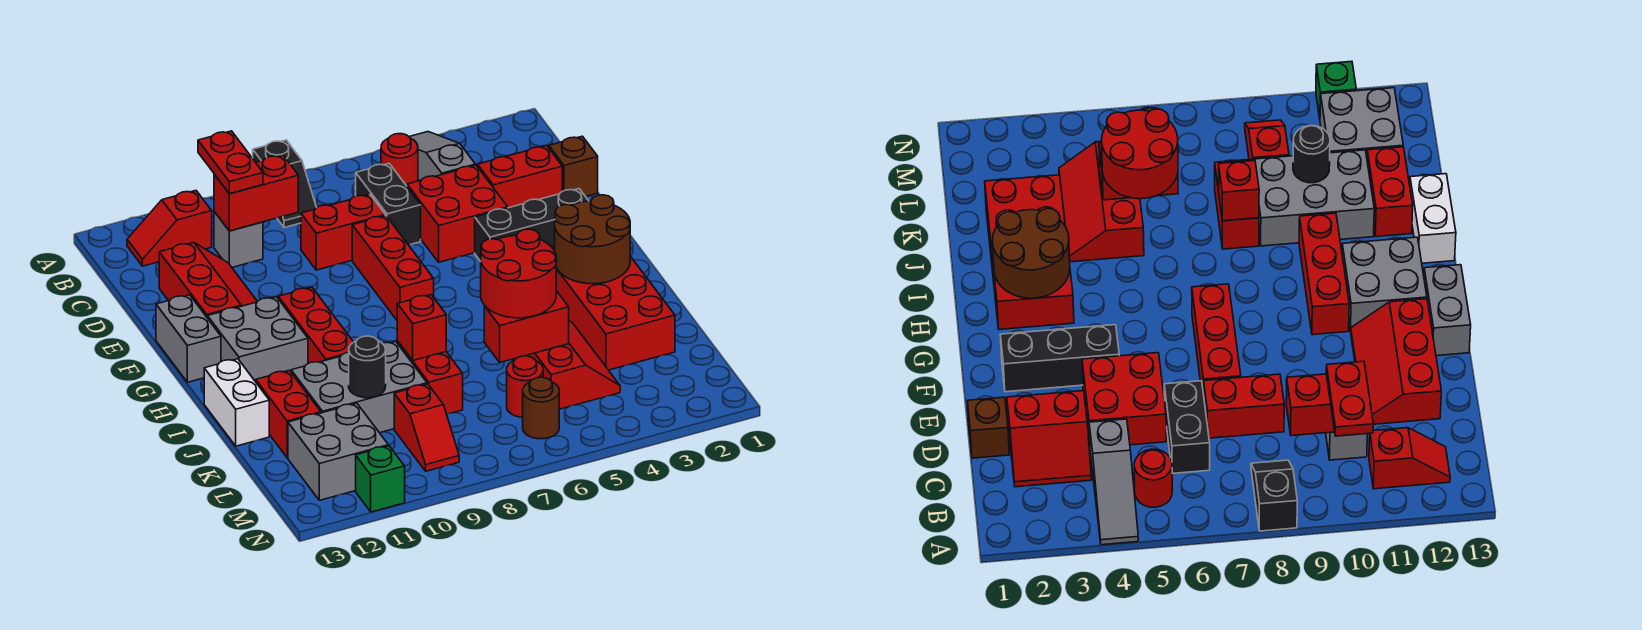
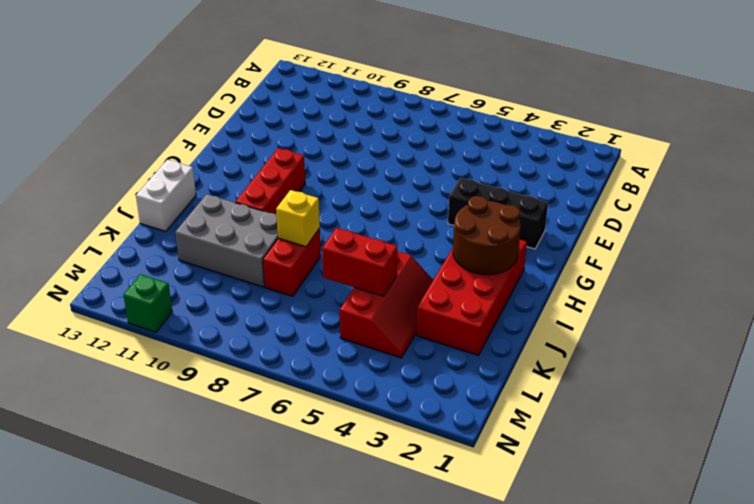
yellow 1x1 brick [276,190,320,247] -> red 1x1 brick [397,294,446,360]
none -> grey 1x3 slope [409,132,476,181]
none -> black 1x2 slope [253,140,317,228]
none -> red 1x1 round brick [381,134,418,186]
none -> red 1x2 slope [127,191,212,266]

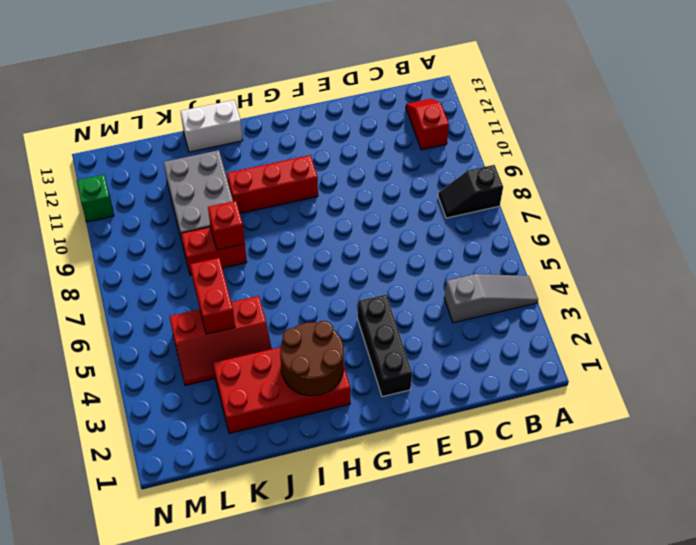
none -> red 1x1 round brick [381,134,418,186]
none -> red 2x2 slope [476,145,562,208]
none -> black 1x2 brick [356,163,421,245]
none -> grey 1x1 brick [214,211,263,267]

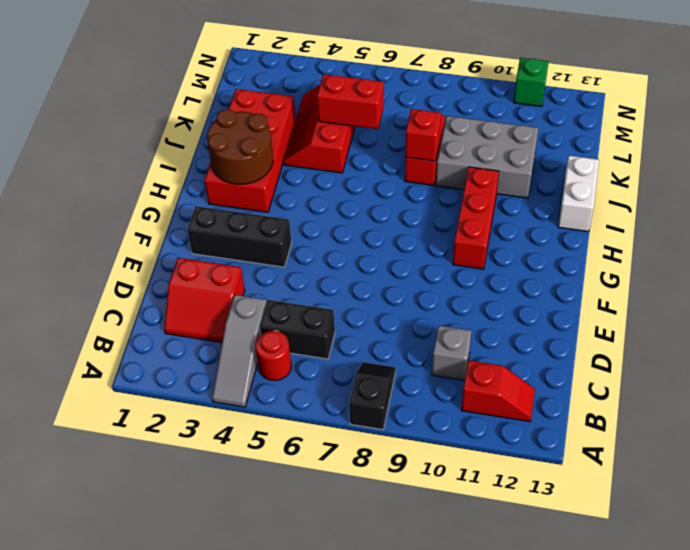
black 1x2 brick [260,300,335,359] -> black 1x2 brick turned to [356,163,421,245]
none -> brown 1x1 brick [549,136,598,196]
none -> red 2x2 brick [407,165,508,262]
none -> red 1x2 brick [301,194,385,270]
none -> red 2x3 slope [159,242,258,318]

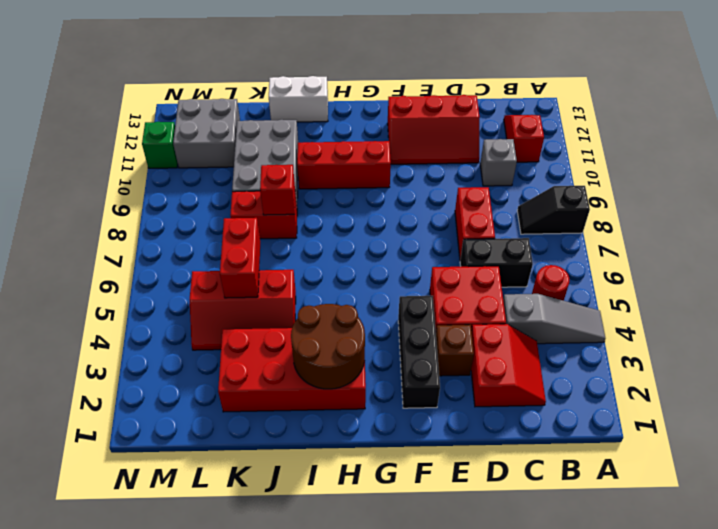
brown 1x1 brick [436,325,474,376] -> brown 1x1 brick moved to [549,136,598,196]
none -> red 1x3 brick [352,216,434,320]
none -> grey 1x2 brick [156,295,221,382]
none -> grey 2x2 brick [208,297,308,382]
none -> red 1x2 brick [256,370,321,458]

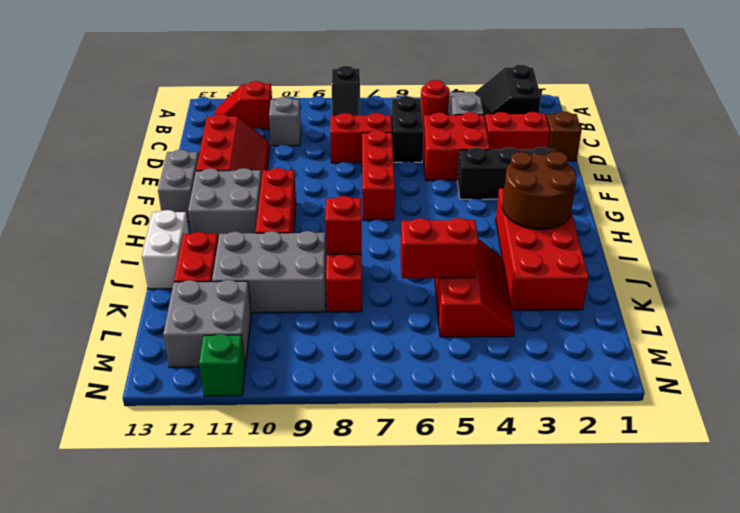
black 2x2 slope [475,65,541,116] -> none
none -> red 1x1 round brick [507,356,543,417]
none -> red 1x2 slope [394,384,459,471]
none -> brown 1x1 round brick [523,377,559,439]
none -> red 1x2 brick [214,155,298,231]

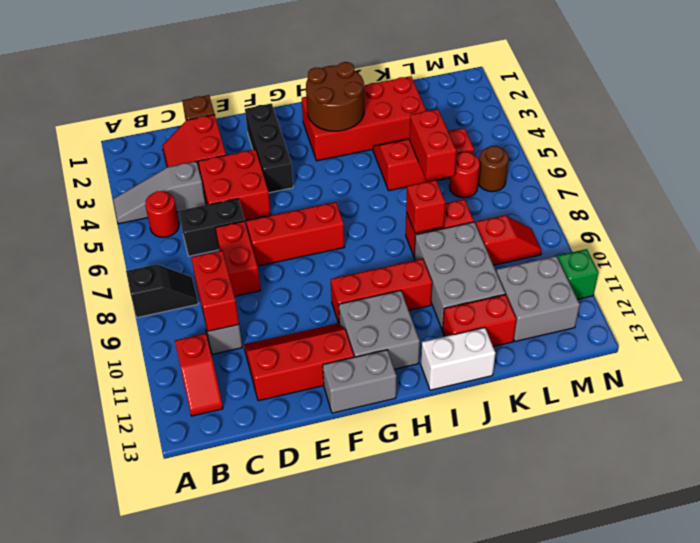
none -> black 1x1 round brick [349,336,386,398]
none -> red 1x2 plate [198,131,263,194]
none -> red 2x2 round brick [481,229,556,318]

